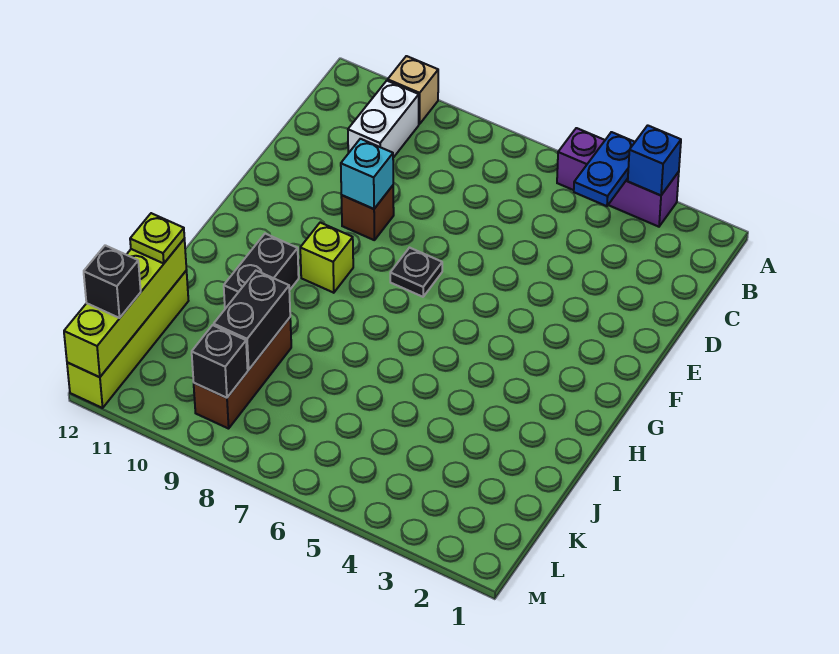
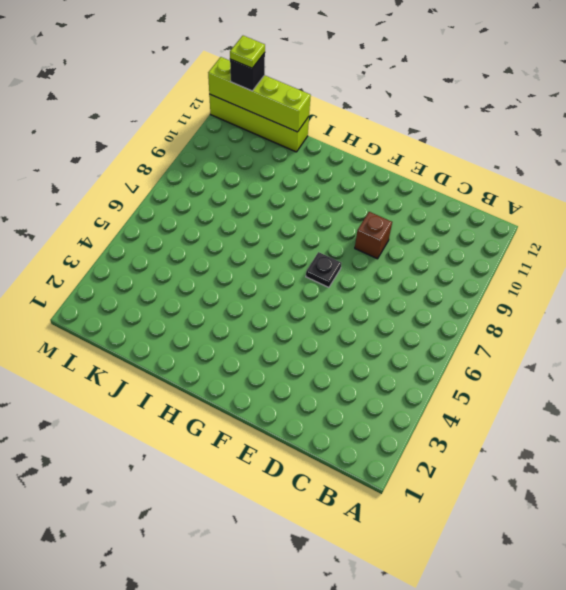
lime 1x1 plate [230,36,265,68] -> lime 1x1 plate moved to [130,213,184,263]
none -> purple 1x3 brick [557,128,679,227]
none -> tan 1x1 brick [388,56,438,124]
none -> white 1x2 brick [348,81,419,158]

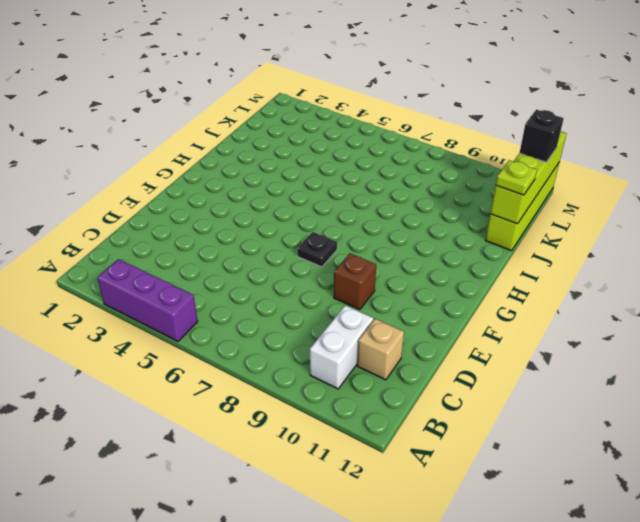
tan 1x1 brick [357,319,404,380] -> tan 1x1 brick moved to [388,56,438,124]
none -> lime 1x1 brick [300,223,353,293]
none -> black 1x2 brick [224,234,299,309]
none -> brown 1x3 brick [194,318,291,429]

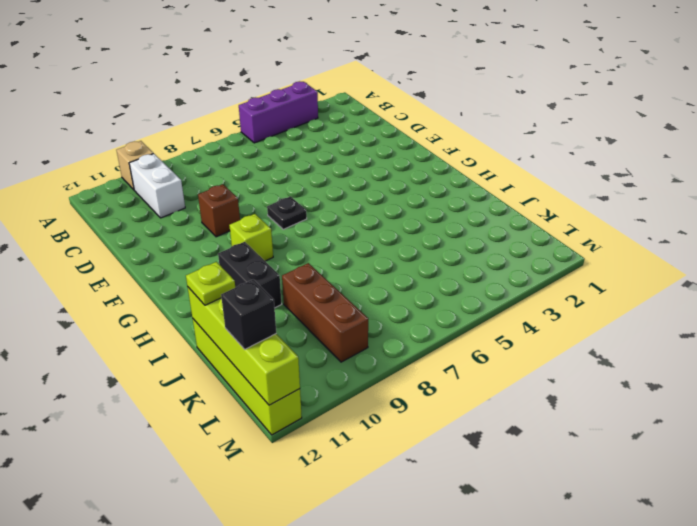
none -> blue 1x1 brick [628,125,681,195]
none -> blue 1x2 plate [574,132,635,206]
none -> cyan 1x1 brick [341,139,393,209]

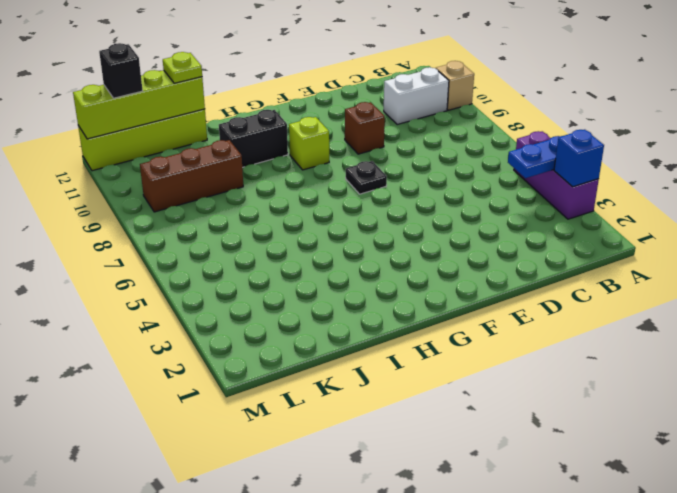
none -> cyan 1x1 brick [341,139,393,209]
none -> black 1x2 brick [214,271,290,370]
none -> black 1x1 brick [192,325,248,398]

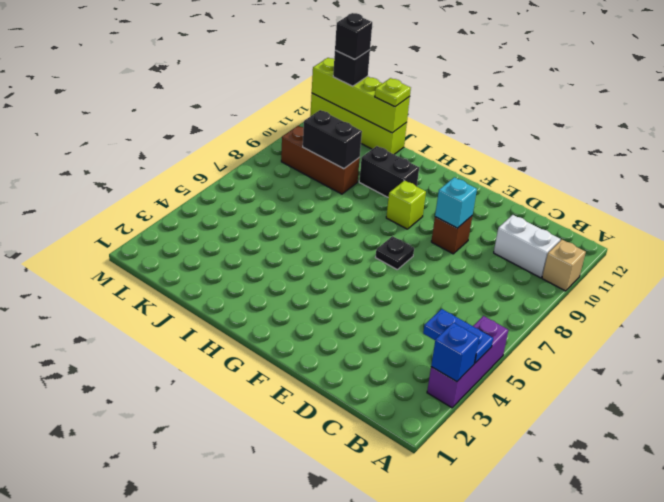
black 1x1 brick [335,13,372,59] -> black 1x1 brick moved to [192,325,248,398]

